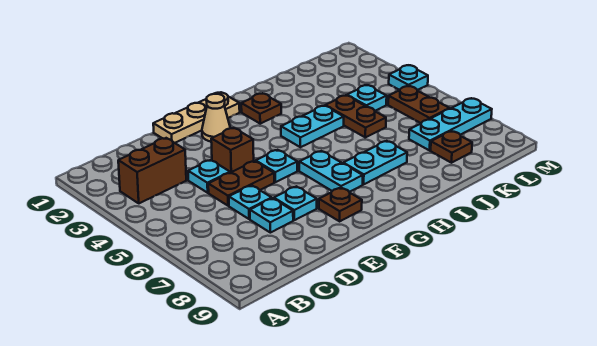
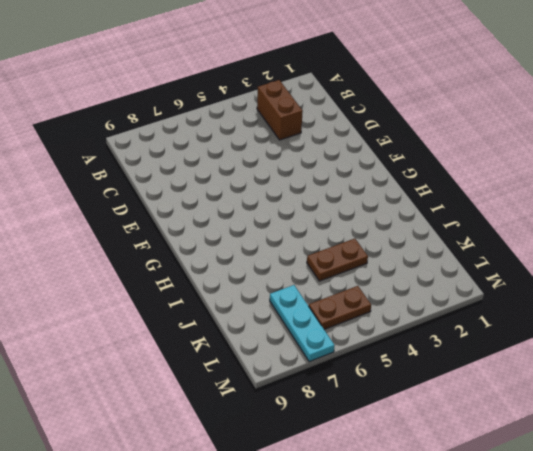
none -> cyan 1x1 plate [188,160,230,193]
none -> brown 1x2 plate [208,161,274,206]
none -> cyan 1x1 plate [229,185,272,219]

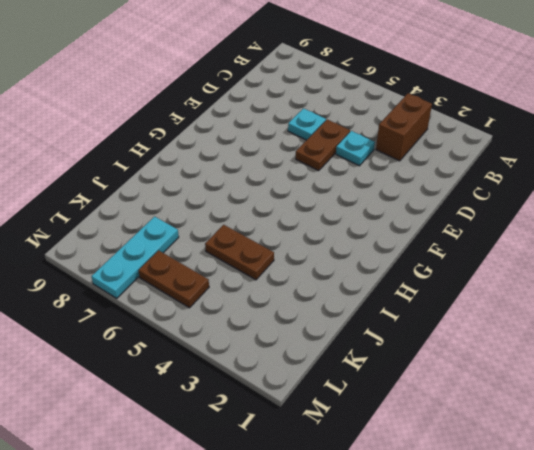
none -> cyan 1x1 plate [250,198,293,233]
none -> tan 1x3 plate [153,93,240,143]
none -> brown 1x1 brick [211,128,254,173]

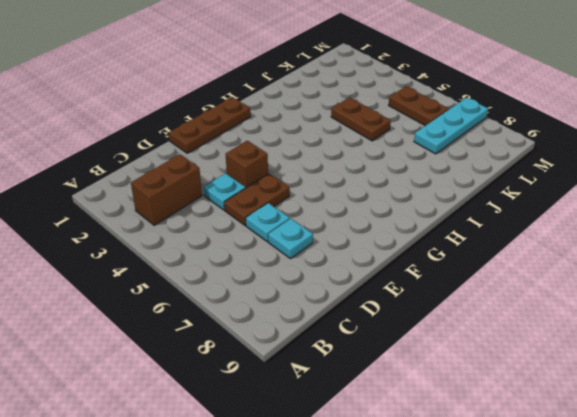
brown 1x3 plate [169,97,251,153] -> tan 1x3 plate [153,93,240,143]
none -> cyan 1x1 plate [274,186,317,220]
none -> tan 1x1 cone [202,94,230,141]
none -> cyan 1x1 plate [256,150,297,182]

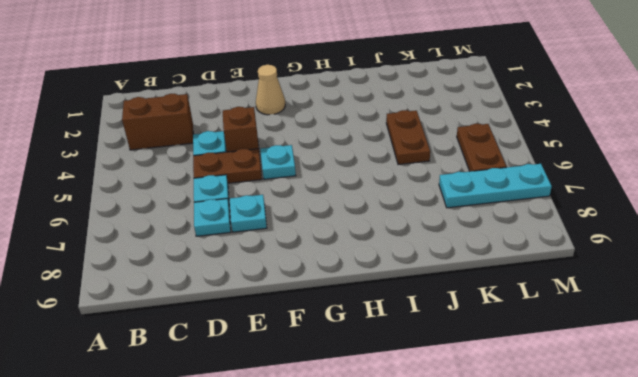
none -> tan 1x3 plate [153,93,240,143]
none -> brown 1x1 plate [319,188,362,221]
none -> cyan 1x2 plate [299,151,363,192]

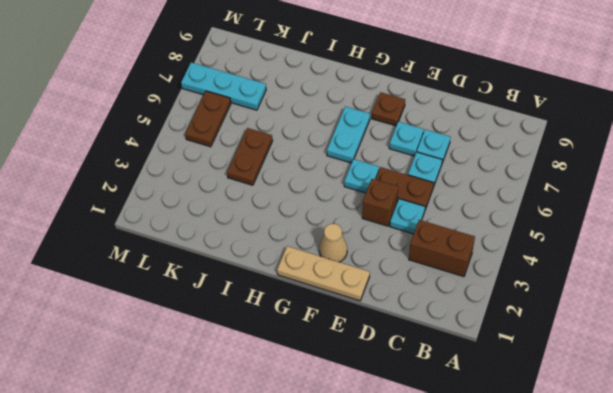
none -> brown 1x1 plate [241,93,281,124]
none -> cyan 1x2 plate [281,106,344,147]
none -> cyan 1x2 plate [343,141,407,184]

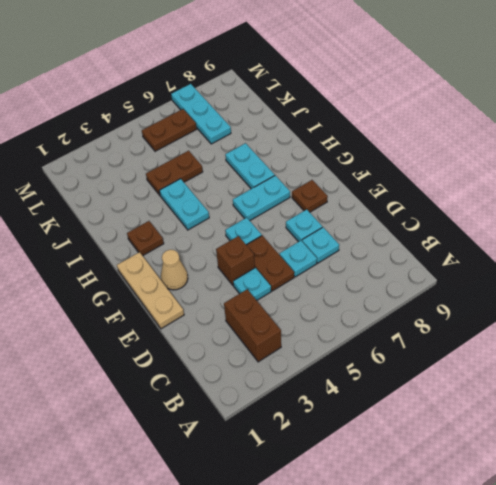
none -> cyan 1x1 plate [347,85,387,111]
none -> brown 1x1 plate [431,131,472,163]
none -> cyan 1x1 plate [389,65,428,90]

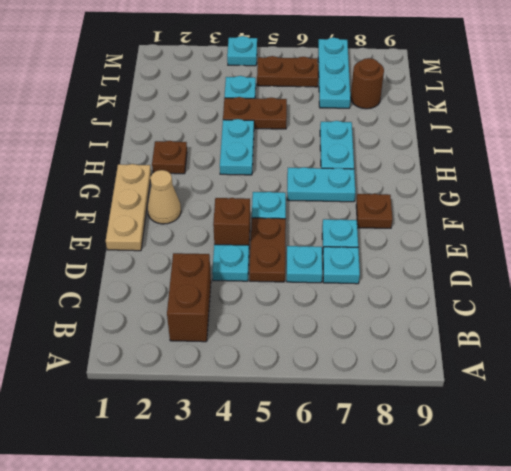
brown 1x1 round brick [351,58,384,109] -> brown 1x1 plate [431,131,472,163]

